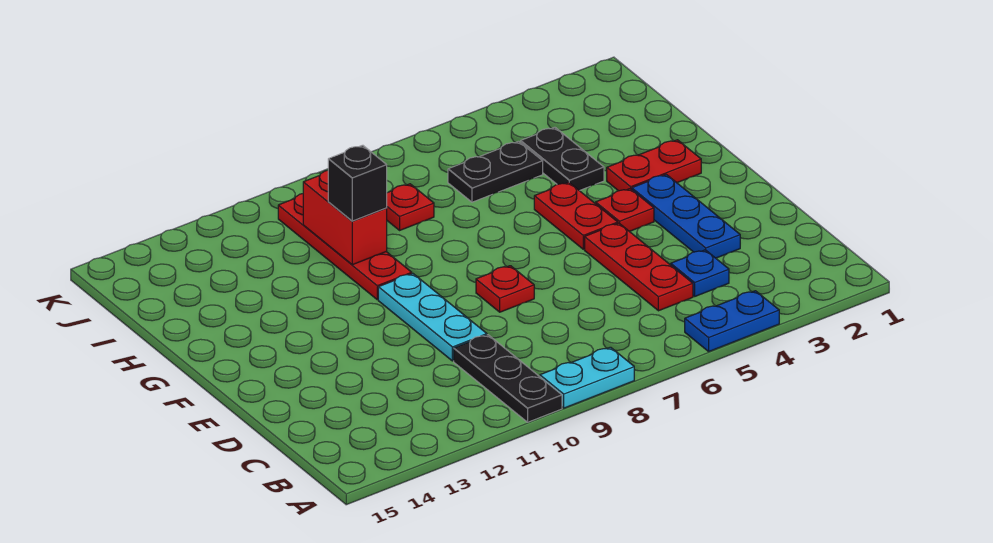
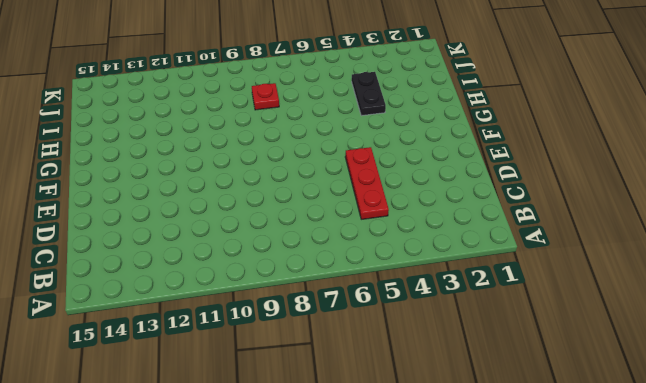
none -> blue 1x2 plate [685,291,779,351]
none -> cyan 1x2 plate [540,347,634,408]
none -> black 1x3 plate [454,335,562,422]

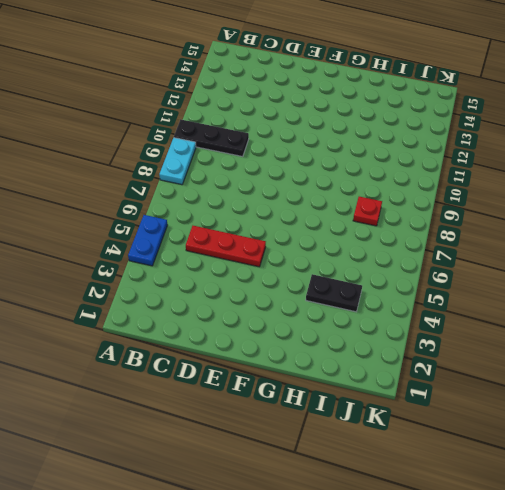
none -> blue 1x1 plate [671,250,729,296]
none -> blue 1x3 plate [632,174,740,258]
none -> cyan 1x3 plate [378,273,487,361]

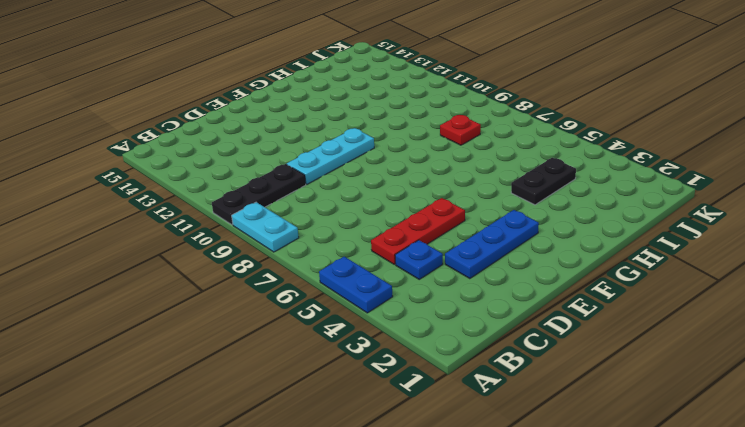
none -> red 1x1 plate [476,266,534,312]
none -> red 1x1 plate [596,189,654,232]
none -> red 1x2 plate [534,182,618,249]

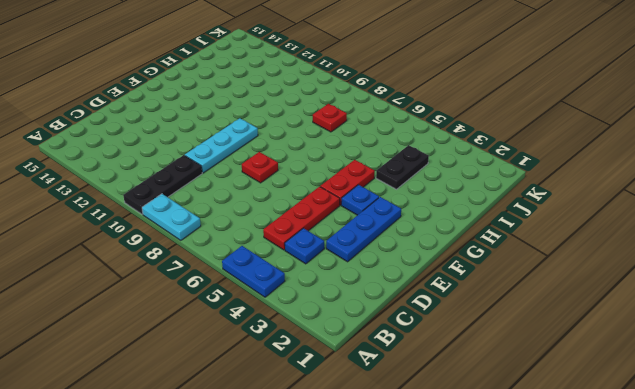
blue 1x1 plate [341,185,379,215] -> red 1x1 plate [596,189,654,232]
none -> red 1x2 plate [607,140,701,191]
none -> red 1x4 plate [278,194,412,300]
none -> black 1x2 plate [448,141,543,202]

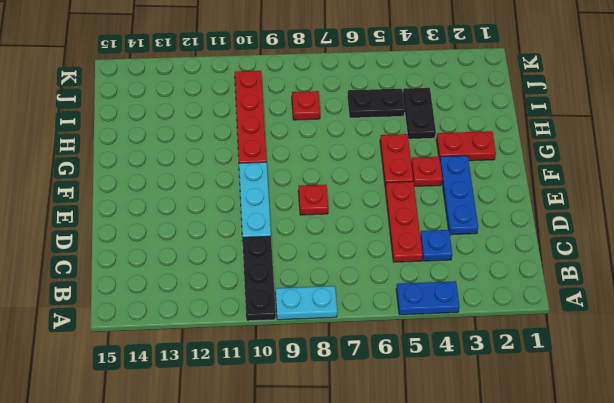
none -> red 1x2 brick [303,170,387,265]
none -> black 1x1 brick [328,145,387,221]

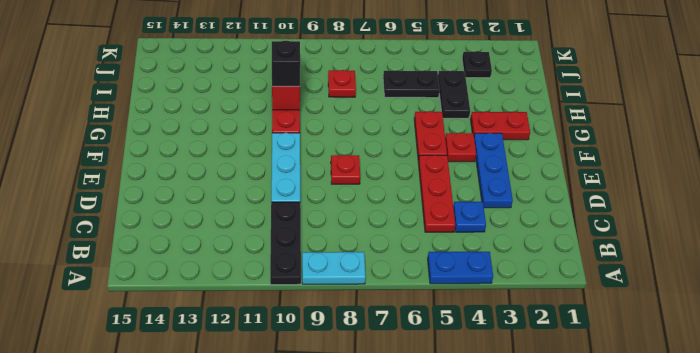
black 1x1 plate [462,51,492,78] -> none

